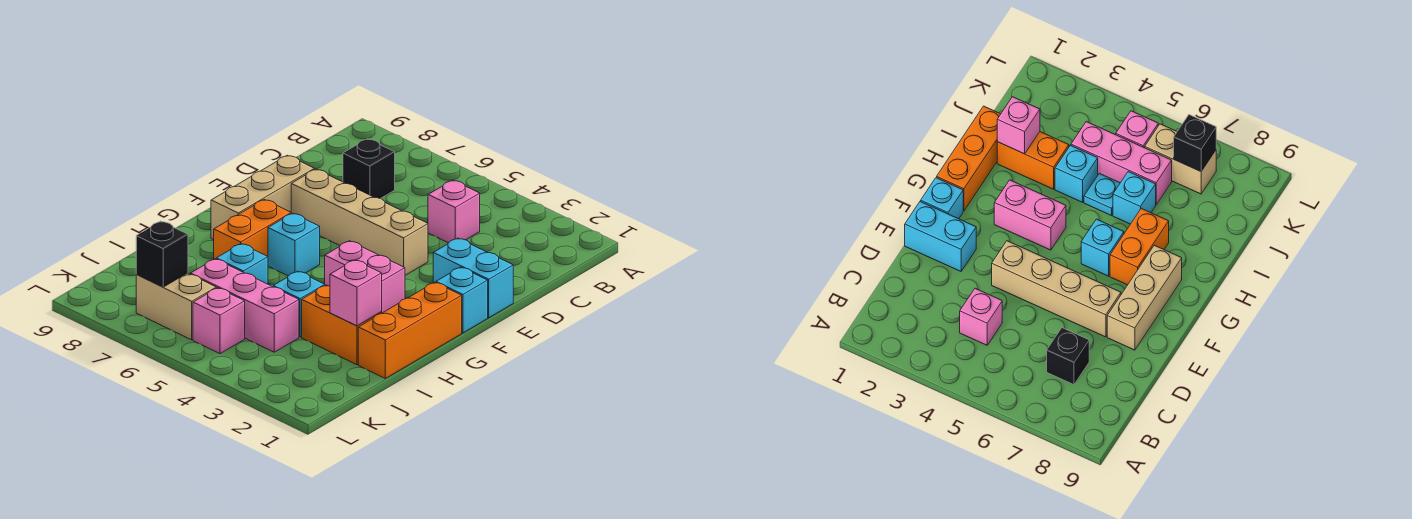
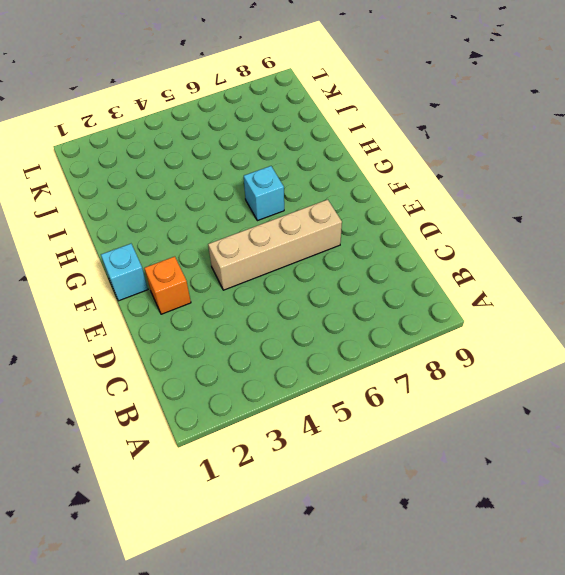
orange 1x1 brick [144,256,191,314] -> cyan 1x2 brick [433,238,513,318]
none -> pink 1x1 brick [428,180,480,243]
none -> black 1x1 brick [343,139,395,199]
none -> tan 1x3 brick [211,155,315,240]

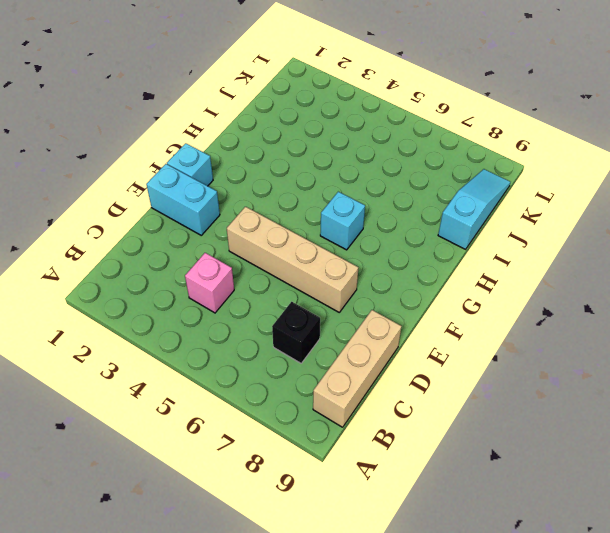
tan 1x3 brick [313,310,402,427] -> tan 1x3 brick moved to [211,155,315,240]
cyan 1x3 slope [438,169,510,249] -> none
none -> orange 1x3 brick [358,282,462,378]
none -> pink 1x2 brick [325,241,405,313]
none -> orange 1x2 brick [214,200,291,259]

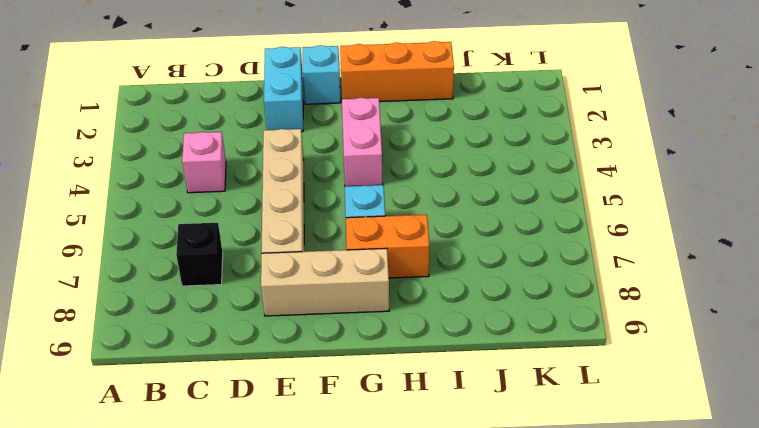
none -> orange 1x2 brick [302,285,382,365]
none -> cyan 1x1 brick [273,271,325,337]
none -> cyan 1x1 plate [1084,173,1120,216]

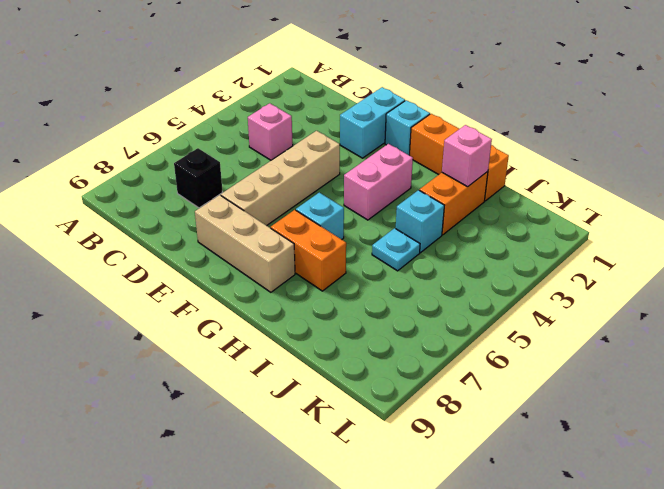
none -> cyan 1x1 brick [216,244,268,284]
none -> pink 1x3 brick [190,259,299,352]
none -> pink 1x1 brick [193,288,245,354]

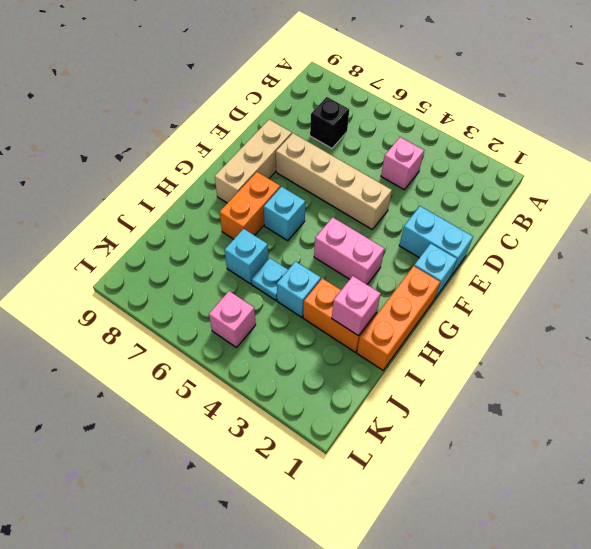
none -> pink 1x3 brick [190,259,299,352]
none -> tan 1x2 brick [136,273,216,340]
none -> black 1x1 brick [136,221,188,287]

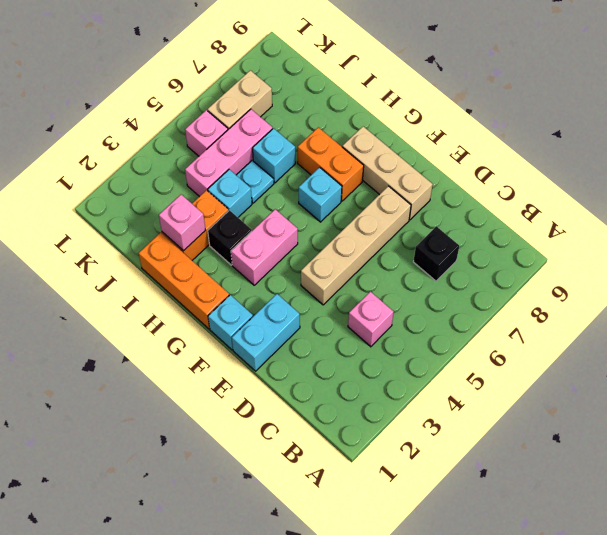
black 1x1 brick [208,210,252,265] -> black 1x1 brick moved to [136,221,188,287]

